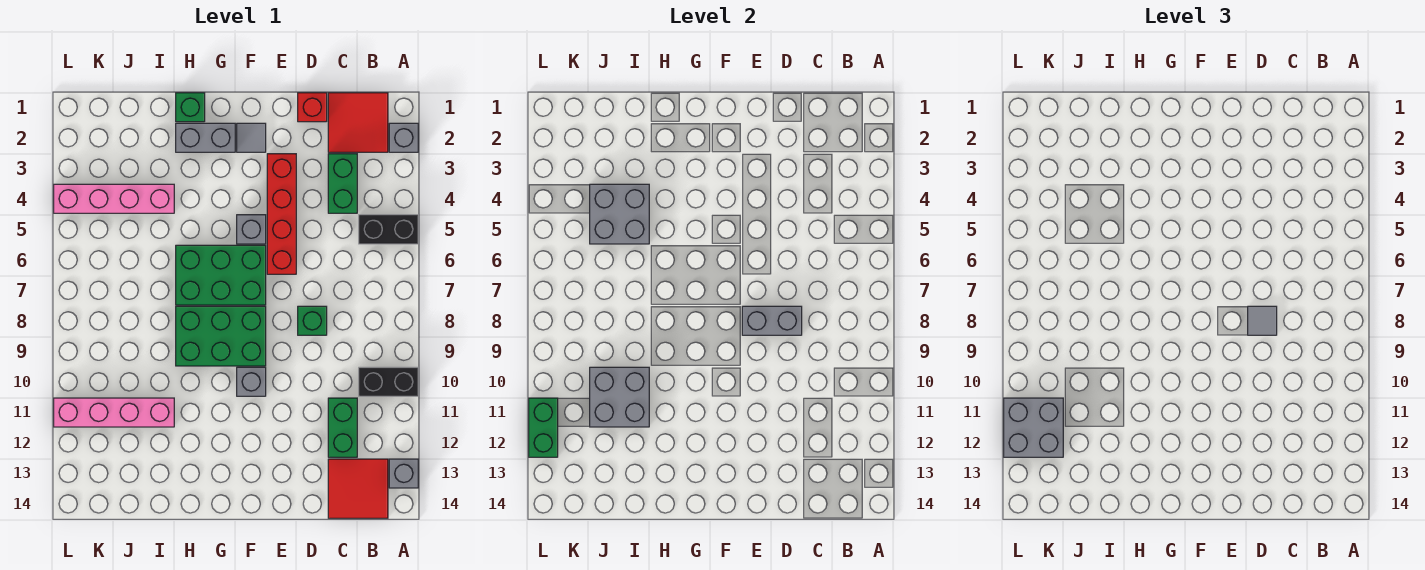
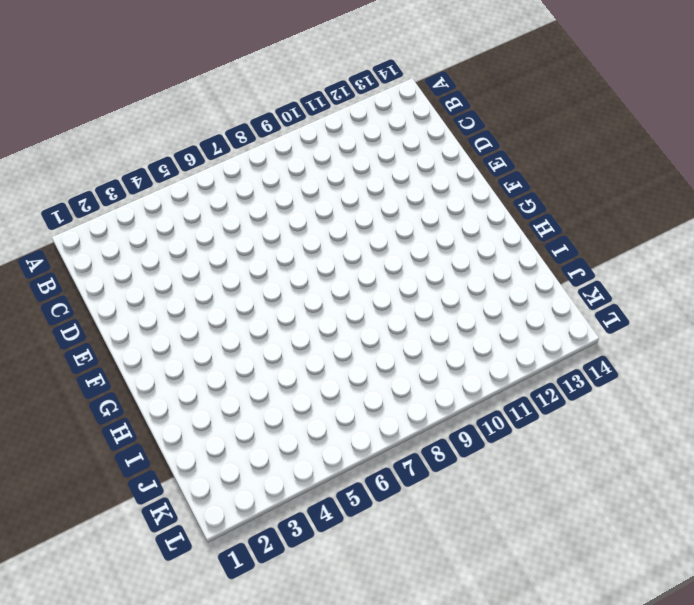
none -> grey 1x1 brick [389,123,418,152]
none -> black 1x2 brick [359,215,418,244]
none -> black 1x2 brick [359,367,418,396]

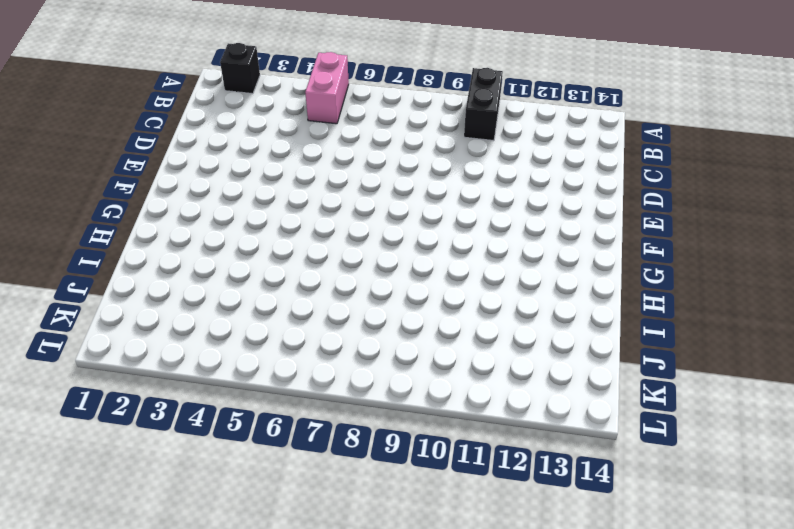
black 1x1 brick [220,43,260,94] -> grey 1x1 brick [389,123,418,152]
pink 1x2 brick [305,52,349,124] -> black 1x2 brick [359,215,418,244]
none -> grey 1x1 brick [389,459,418,488]
none -> red 2x2 tile [328,93,388,152]
none -> red 2x2 tile [328,459,388,518]

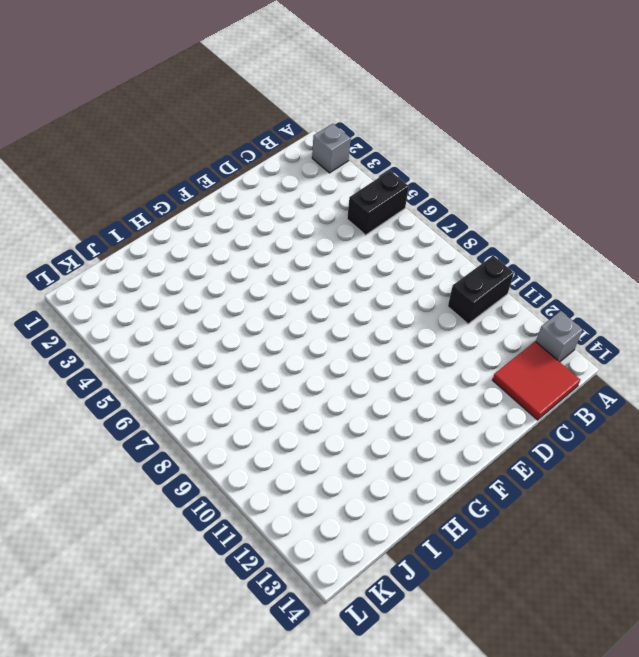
none -> red 2x2 tile [328,93,388,152]
none -> green 1x2 brick [328,154,357,213]
none -> green 1x2 brick [328,398,357,457]

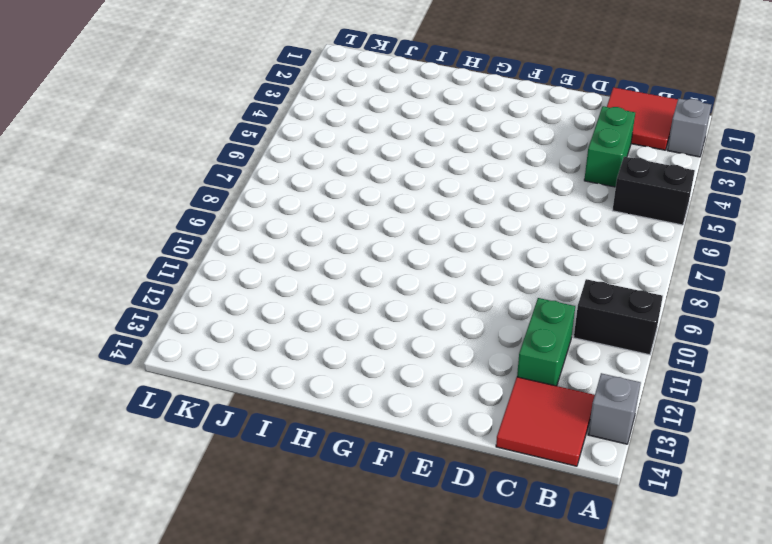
none -> red 1x1 brick [298,93,327,122]
none -> green 1x1 brick [298,306,327,335]
none -> red 1x4 brick [267,154,296,274]

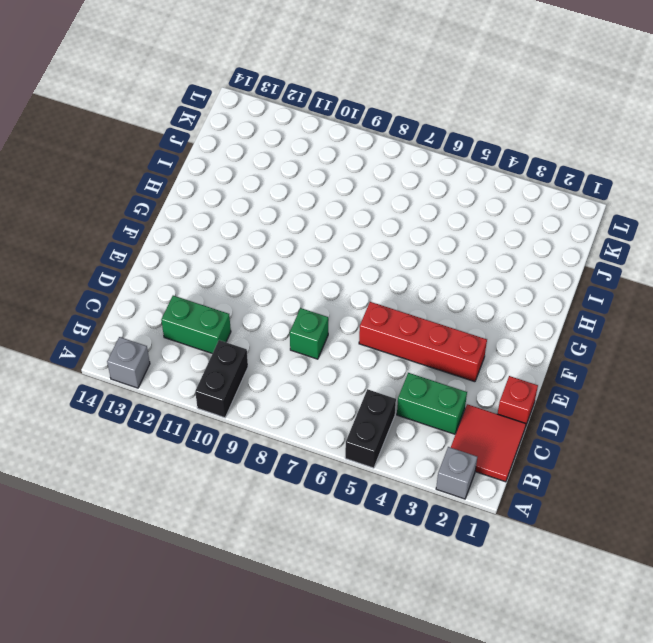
none -> red 2x2 tile [328,459,388,518]
none -> grey 1x1 tile [237,123,266,152]
none -> grey 1x1 brick [237,215,266,244]

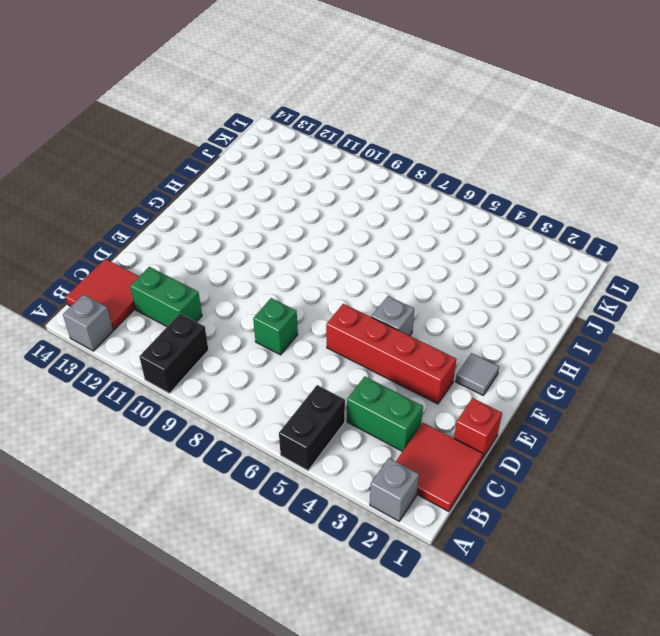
none -> green 2x3 brick [176,245,266,305]
none -> green 2x3 brick [176,306,266,366]
none -> grey 1x1 brick [237,367,266,396]

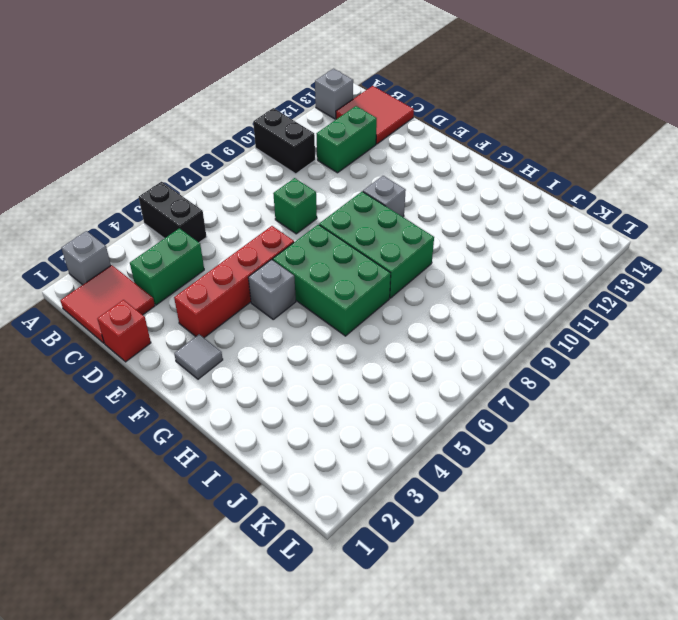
none -> grey 1x2 brick [176,123,235,152]
none -> green 1x1 brick [176,93,205,122]
none -> pink 1x4 brick [54,184,174,213]

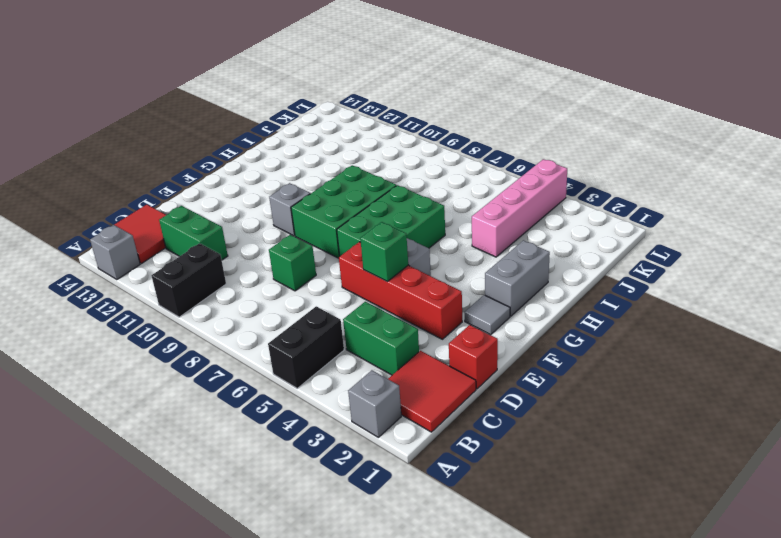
green 1x1 brick [360,222,408,281] -> green 1x1 brick moved to [176,93,205,122]
none -> pink 1x4 brick [54,398,174,427]
none -> grey 1x2 brick [742,306,802,335]
none -> grey 2x2 brick [590,184,649,244]

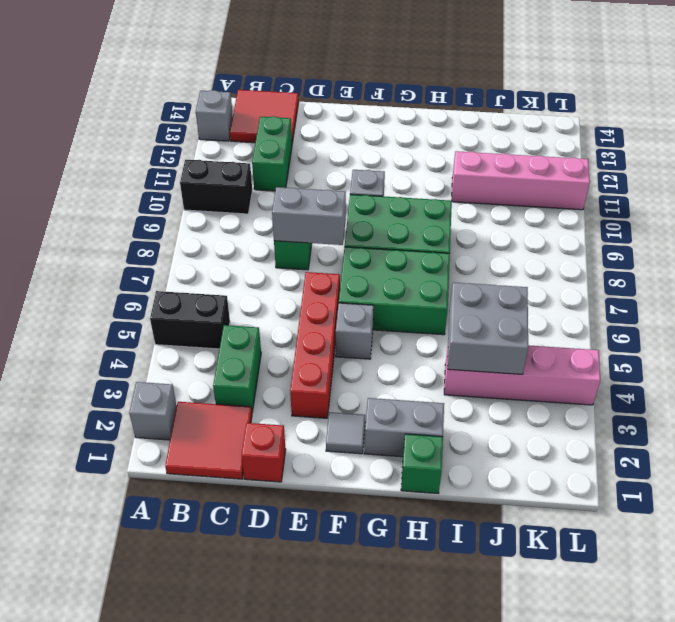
none -> grey 2x2 brick [590,367,649,427]
none -> green 1x2 brick [529,398,558,457]
none -> grey 1x1 tile [1248,306,1277,335]

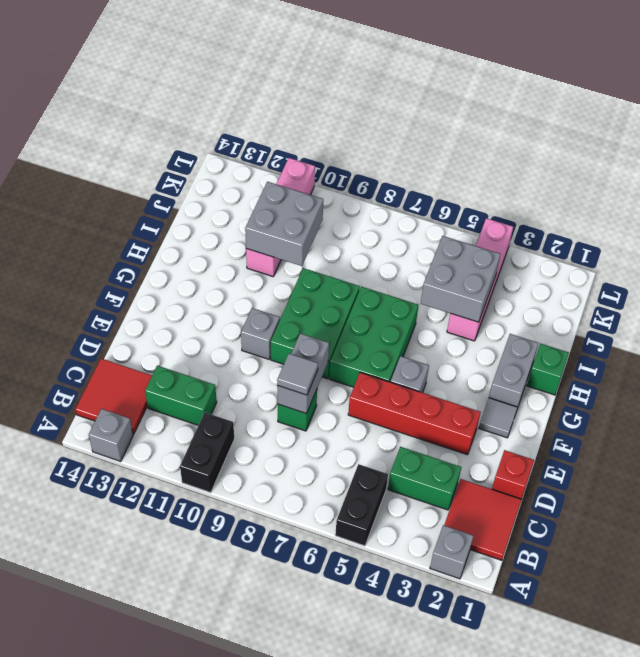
none -> green 1x2 brick [529,398,558,457]
none -> grey 2x2 brick [1004,398,1063,457]

